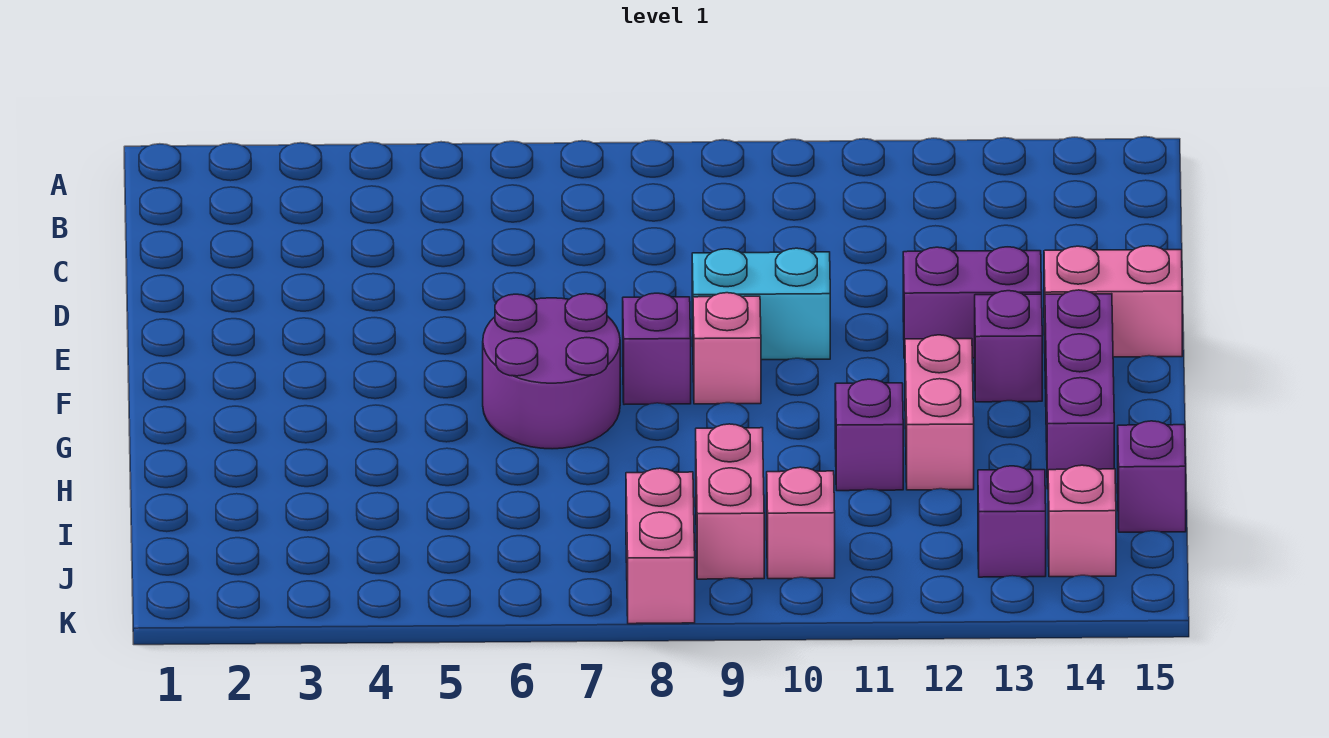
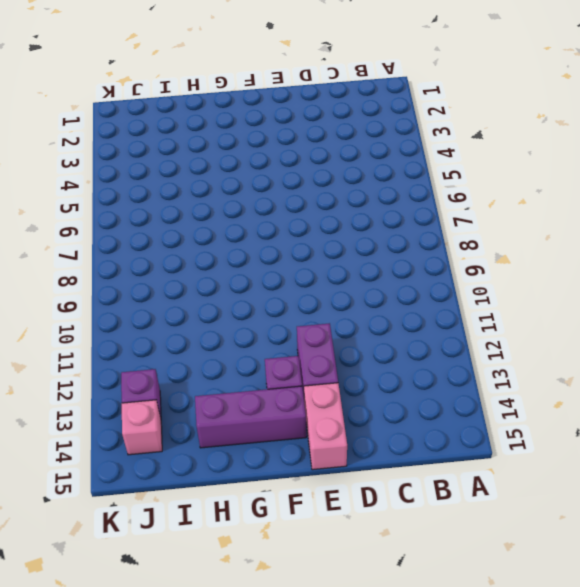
none -> cyan 1x2 brick [692,248,830,360]
none -> purple 2x2 round brick [483,294,620,449]
none -> purple 1x1 brick [623,293,691,405]

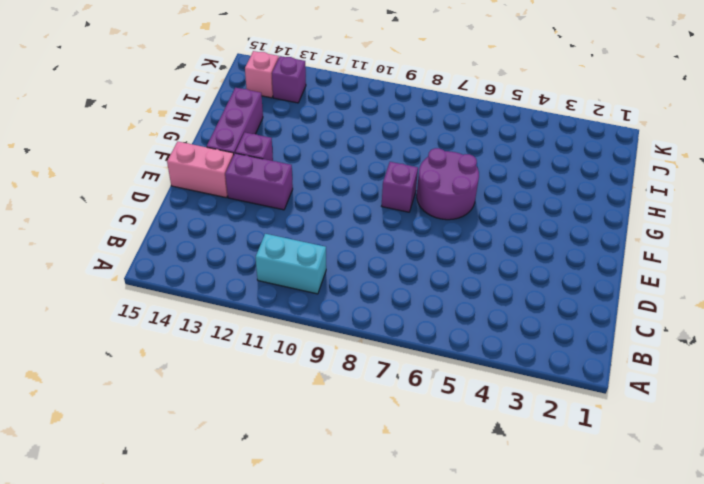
cyan 1x2 brick [256,234,326,294] -> cyan 1x2 brick moved to [692,248,830,360]
none -> pink 1x1 brick [693,293,761,404]
none -> pink 1x2 brick [905,335,974,490]
none -> purple 1x1 brick [835,379,903,491]

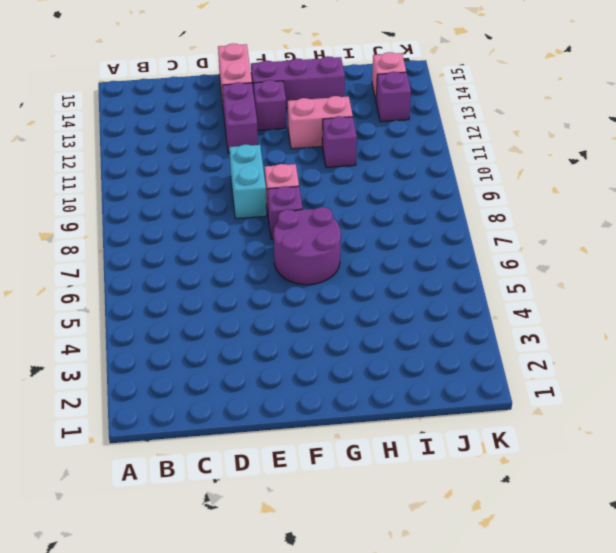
none -> pink 1x2 brick [696,424,764,579]
none -> purple 1x1 brick [1118,421,1186,532]
none -> pink 1x2 brick [626,468,695,624]

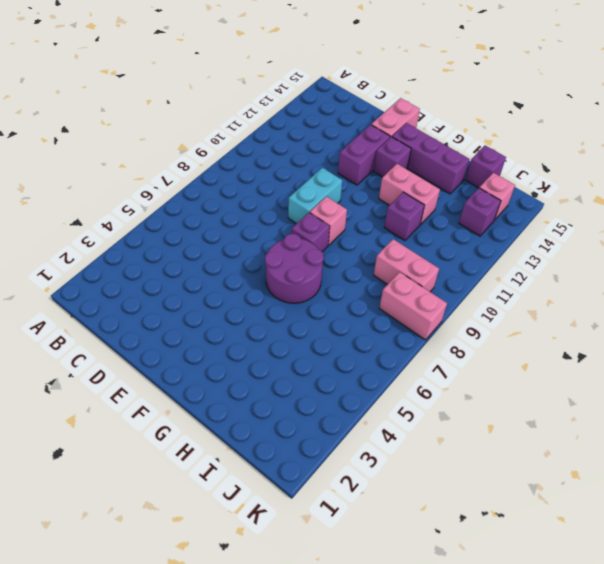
none -> pink 1x1 brick [767,467,835,579]

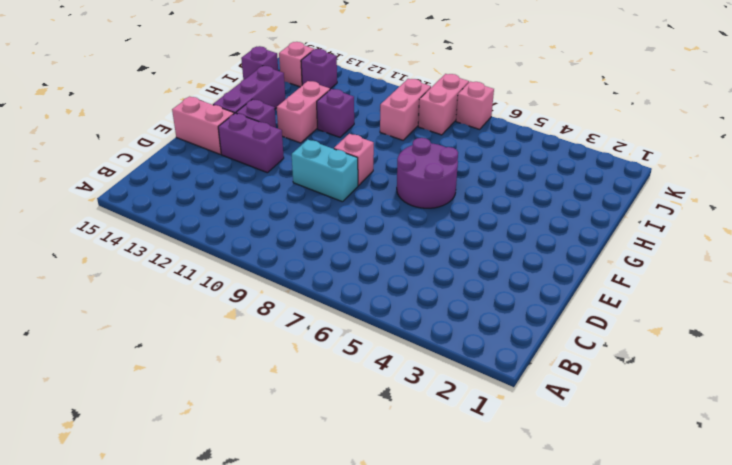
pink 1x1 brick [456,81,494,129] -> pink 1x1 brick moved to [767,467,835,579]
none -> purple 1x1 brick [623,293,691,405]

